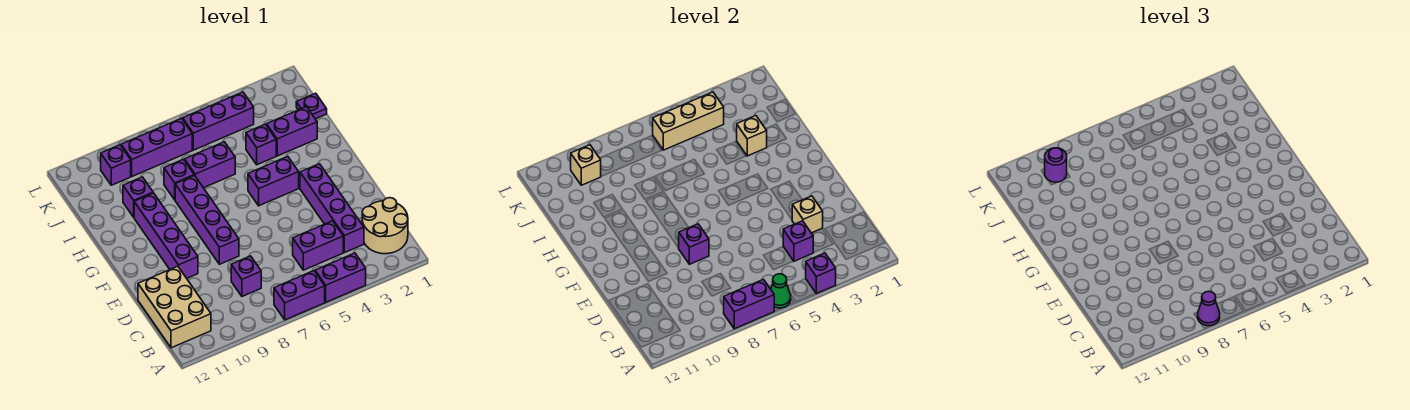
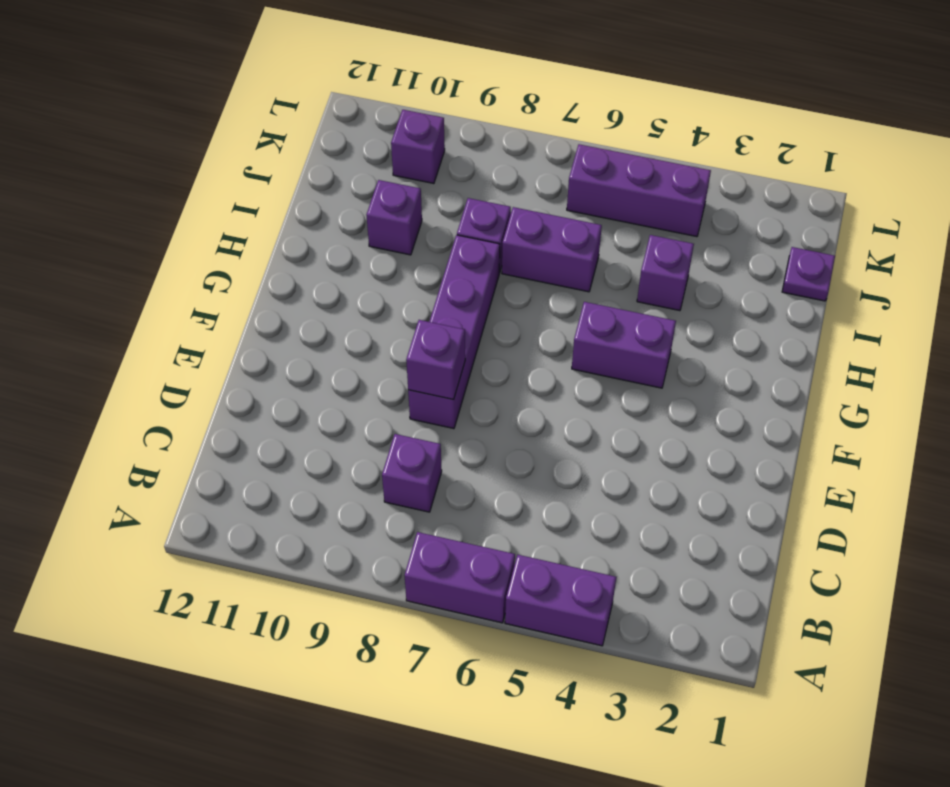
none -> tan 2x2 round brick [362,198,408,254]
none -> tan 2x3 brick [138,266,211,348]
none -> purple 1x4 brick [300,164,364,253]
none -> purple 1x2 brick [293,221,343,270]

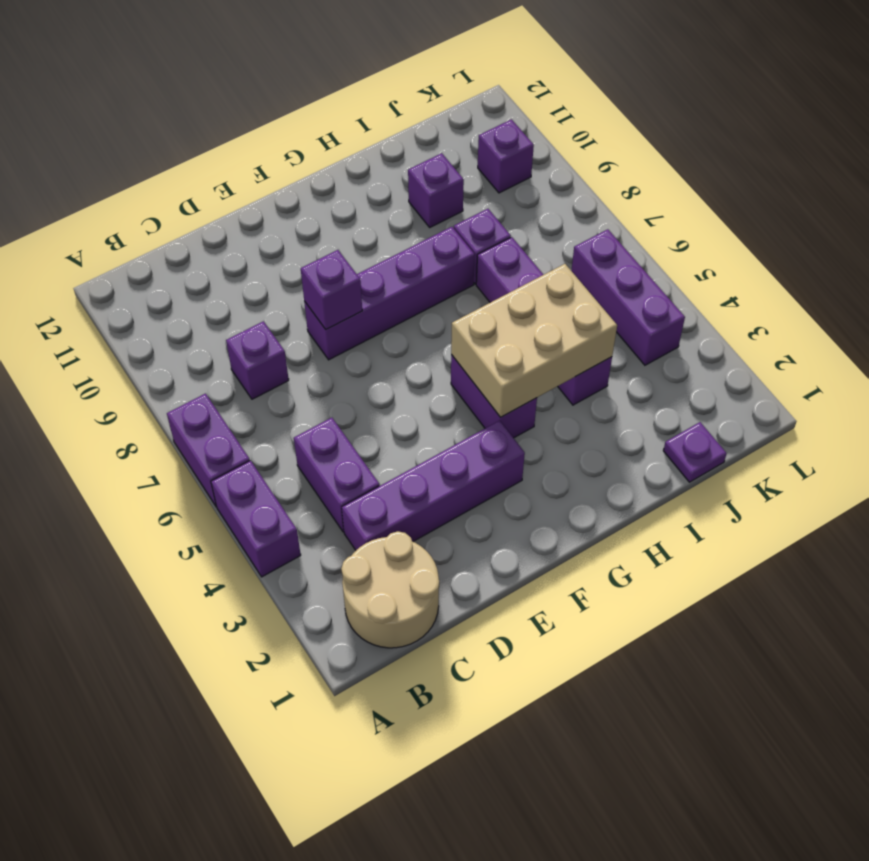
tan 2x3 brick [451,264,617,417] -> tan 2x3 brick moved to [138,266,211,348]
none -> purple 1x4 brick [134,193,198,278]
none -> purple 1x2 brick [267,107,317,156]
none -> purple 1x3 brick [121,118,192,176]
none -> purple 1x1 brick [806,253,836,294]

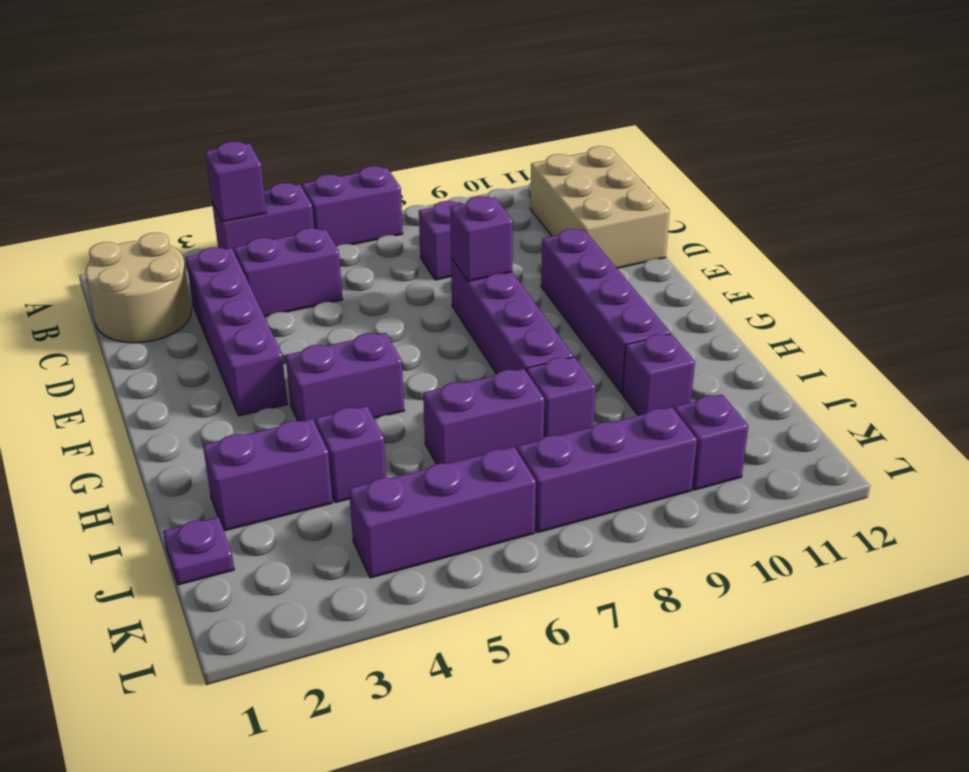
none -> green 1x1 cone [771,274,791,308]
none -> purple 1x2 brick [724,279,774,329]
none -> purple 1x1 brick [783,221,813,261]
none -> tan 1x1 brick [792,196,823,233]

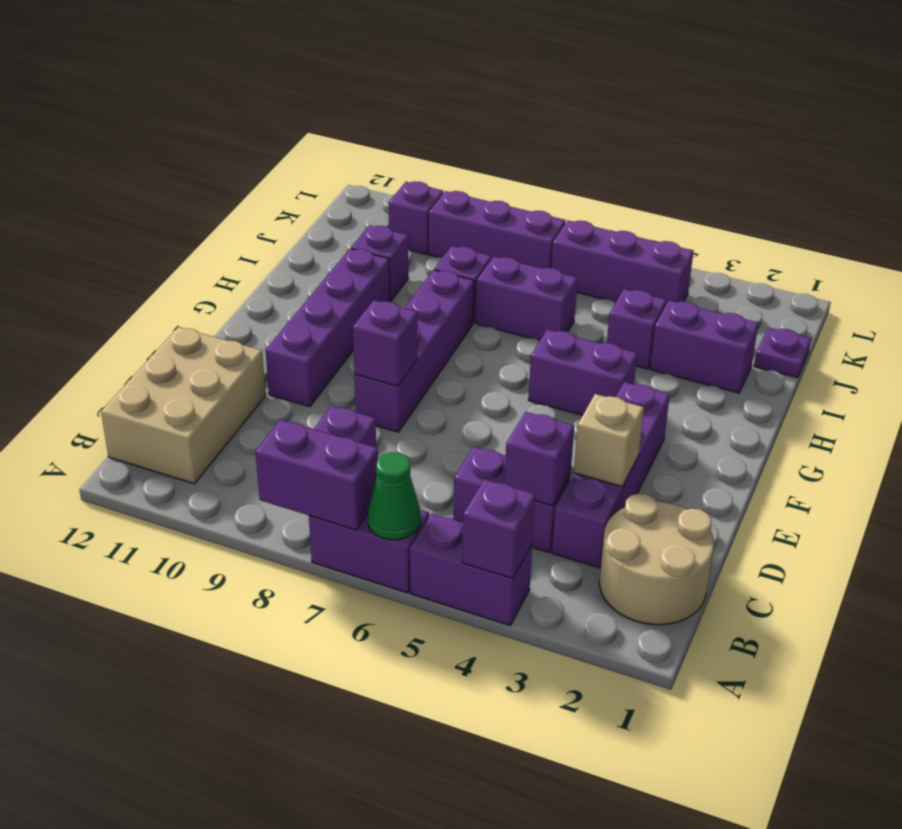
none -> tan 1x1 brick [737,116,767,156]
none -> tan 1x3 brick [653,92,724,150]
none -> tan 1x1 brick [571,145,601,185]
none -> purple 1x1 cone [1198,291,1220,326]

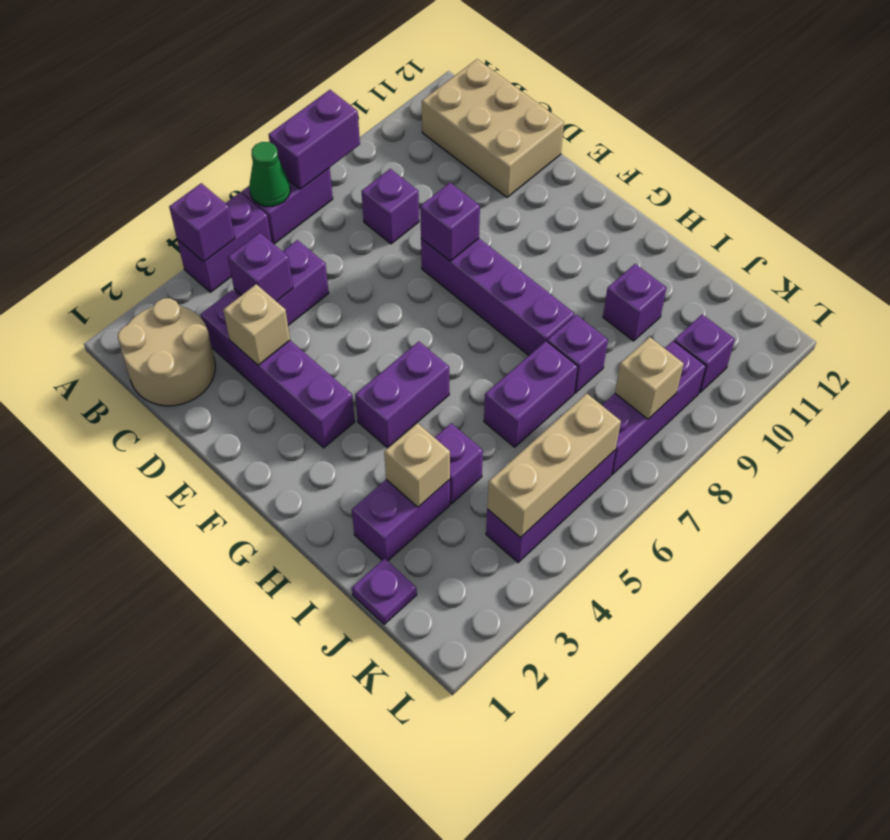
tan 1x1 brick [615,337,684,419] -> tan 1x1 brick moved to [571,145,601,185]
none -> purple 1x4 brick [134,193,198,278]
none -> purple 1x1 cone [1198,291,1220,326]
none -> purple 1x1 round brick [1045,148,1067,182]

